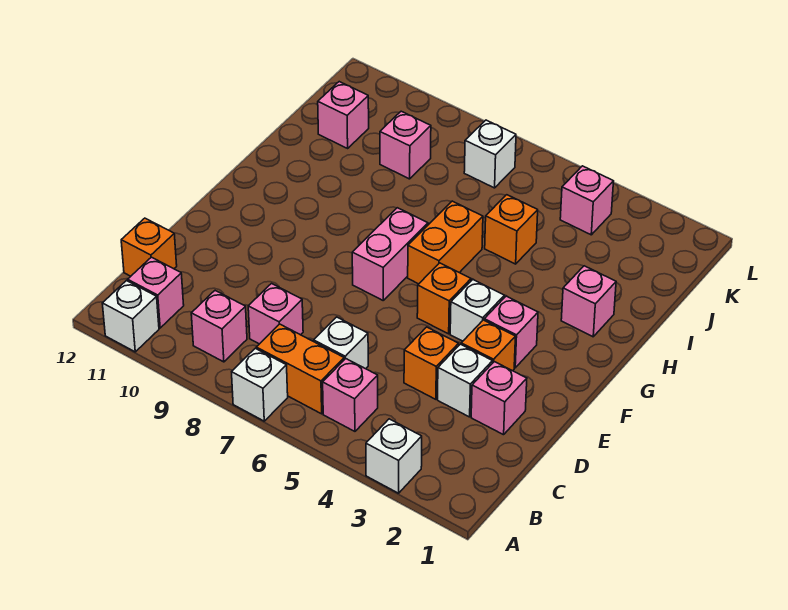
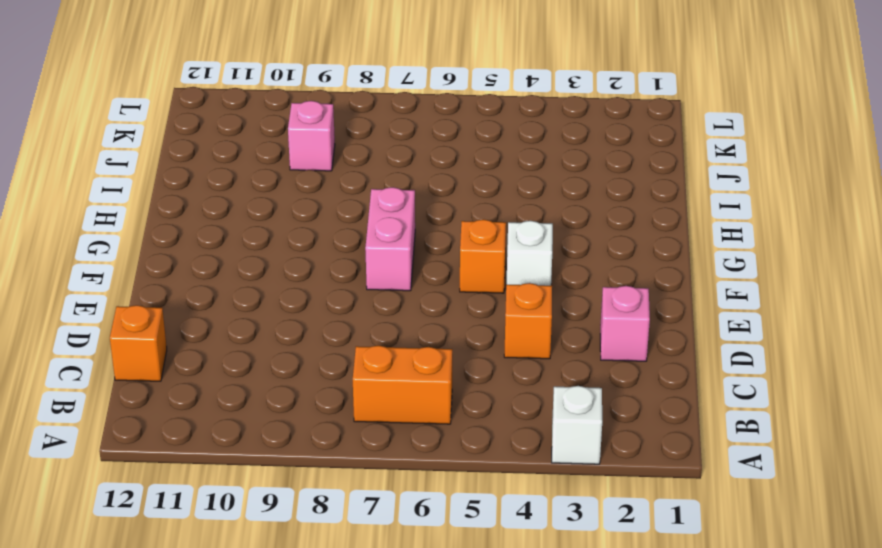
none -> white 1x1 brick [232,348,288,421]
none -> white 1x1 brick [102,281,159,352]
none -> pink 1x1 brick [323,359,378,431]

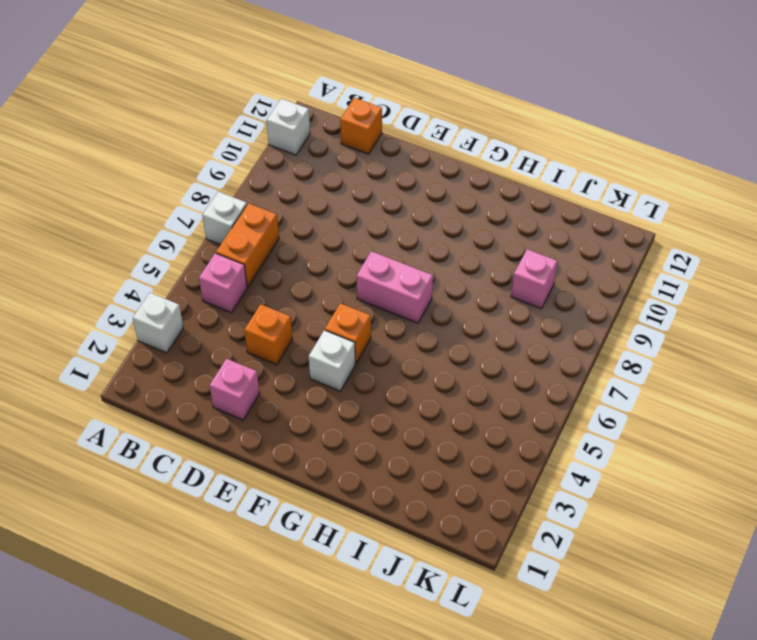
none -> pink 1x1 brick [191,291,247,362]
none -> pink 1x1 brick [128,257,184,328]
none -> white 1x1 brick [314,317,368,369]

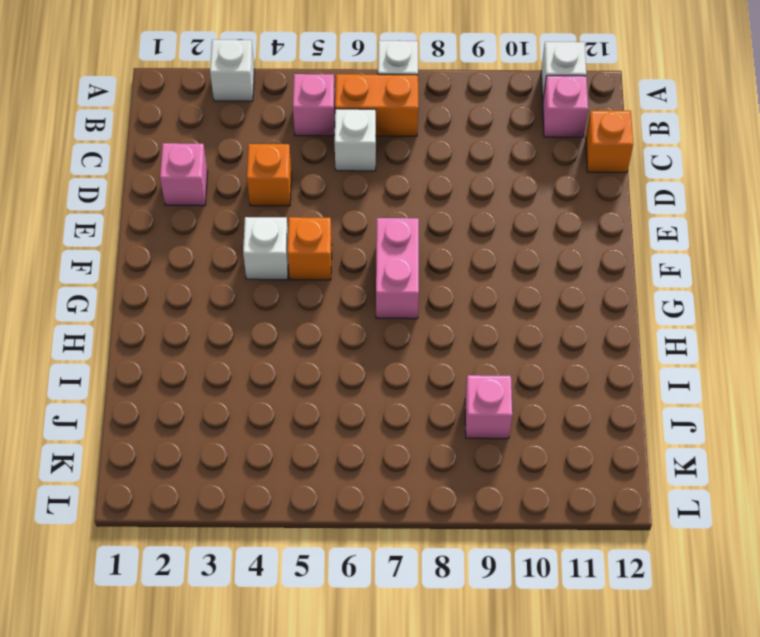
none -> pink 1x1 brick [191,291,247,362]
none -> pink 1x1 brick [248,284,303,344]
none -> white 1x1 brick [438,344,493,417]

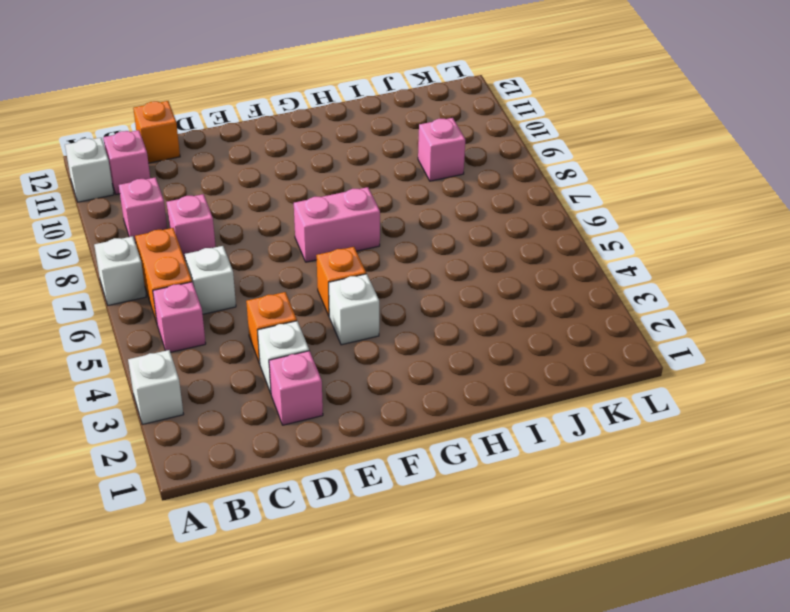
none -> orange 1x1 brick [461,320,515,371]
none -> pink 1x1 brick [484,296,538,368]
none -> orange 1x2 brick [408,201,483,284]

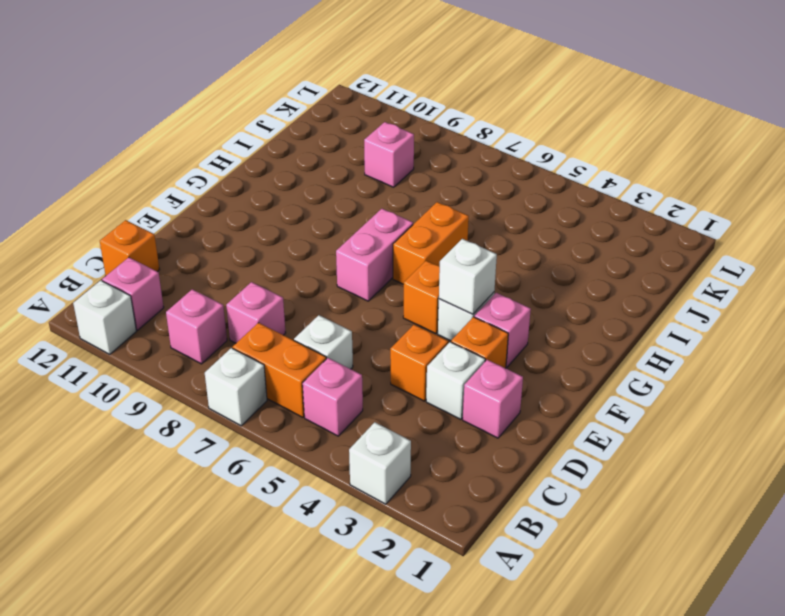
white 1x1 brick [439,239,497,314] -> white 1x1 brick moved to [464,120,516,188]
none -> pink 1x1 brick [561,266,616,337]
none -> orange 1x1 brick [485,195,538,264]
none -> pink 1x1 brick [318,82,369,148]

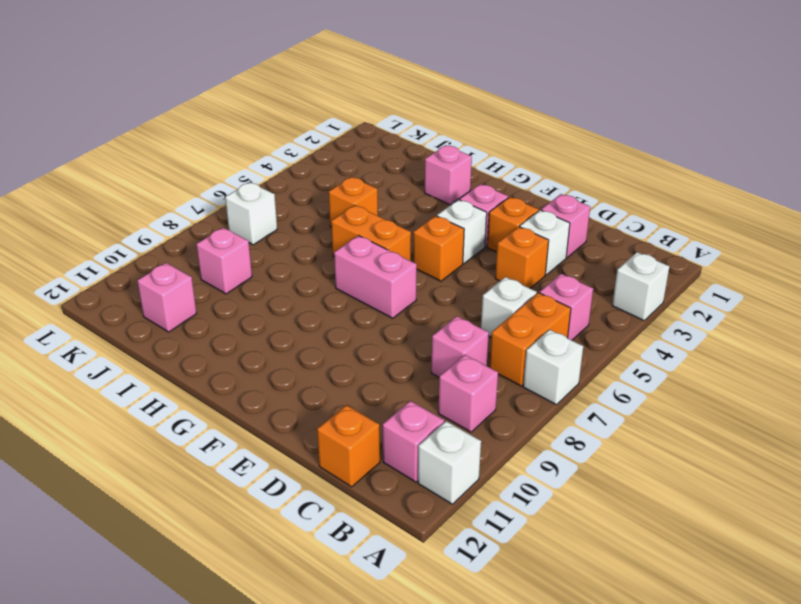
none -> pink 1x1 brick [560,166,614,235]

